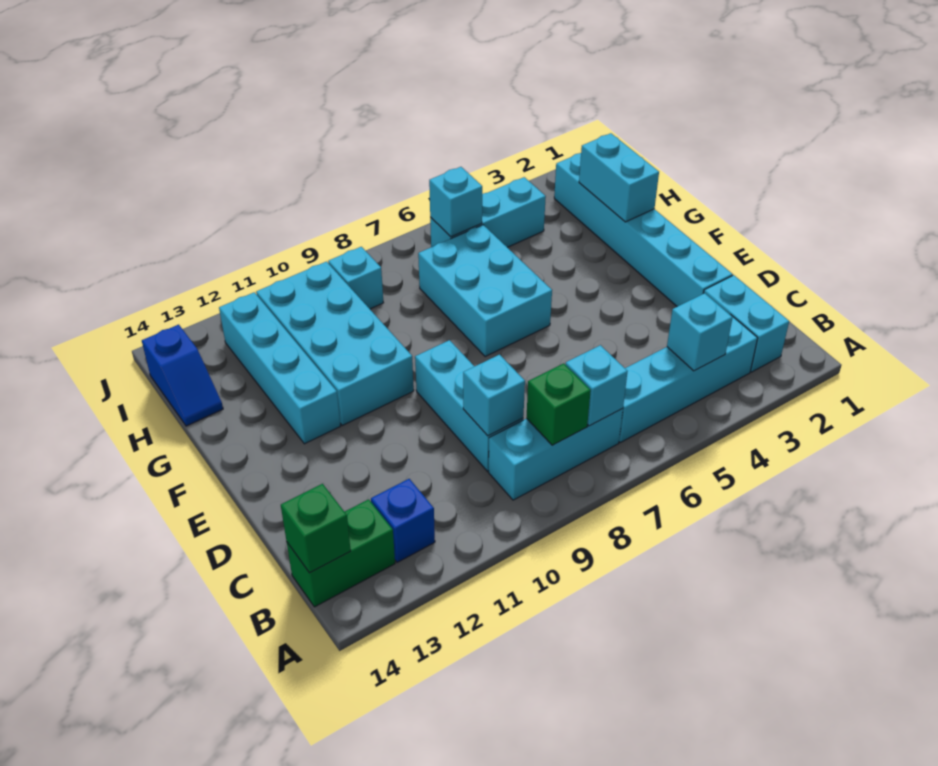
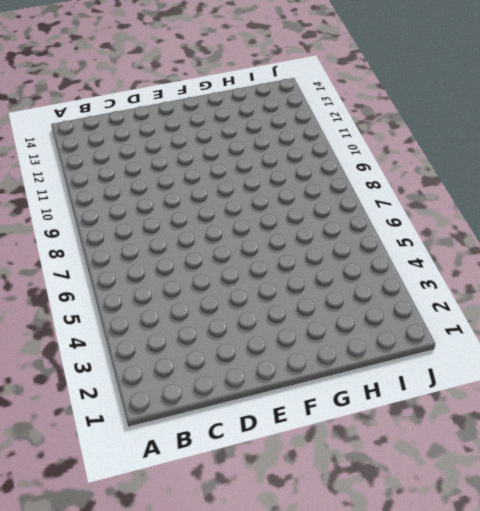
none -> cyan 1x2 brick [704,275,789,372]
none -> cyan 1x4 brick [619,314,758,442]
none -> cyan 1x3 brick [488,409,623,500]

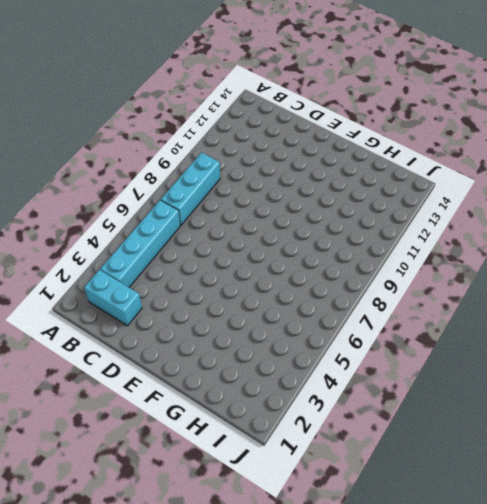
none -> blue 1x1 brick [371,479,435,562]
none -> green 1x2 brick [287,499,395,607]
none -> cyan 1x3 brick [415,340,523,471]

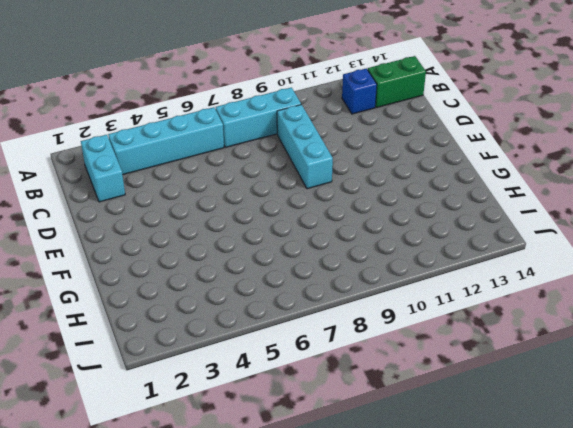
none -> cyan 1x6 brick [554,153,733,307]
none -> cyan 2x3 brick [418,225,552,357]
none -> cyan 2x4 brick [256,262,414,425]

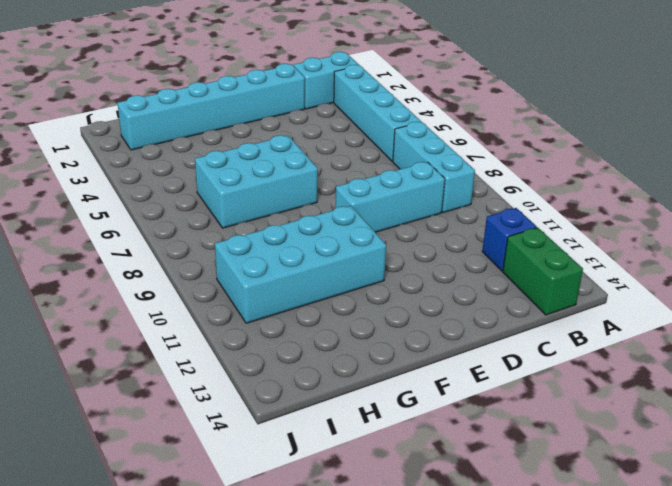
none -> cyan 1x4 brick [219,292,340,444]
none -> blue 1x2 slope [142,325,223,426]
none -> cyan 1x3 brick [430,177,546,247]

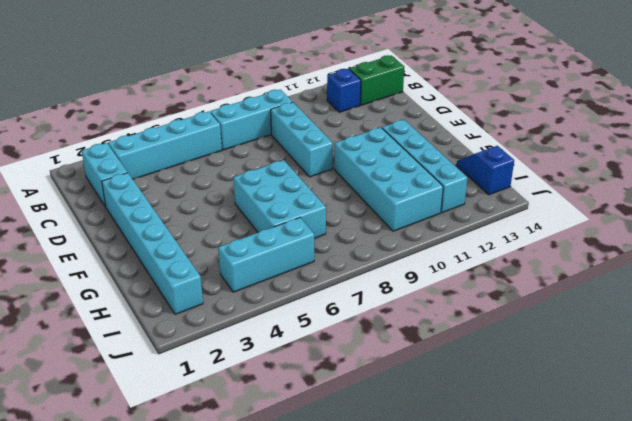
none -> cyan 1x1 brick [328,247,383,309]
none -> cyan 1x1 brick [667,293,733,371]
none -> cyan 1x1 brick [565,345,628,426]

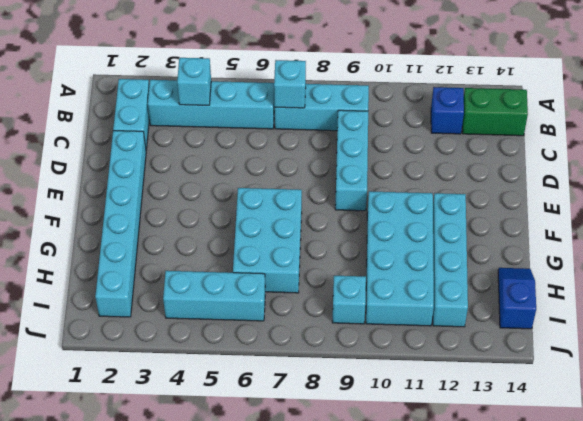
none -> green 1x1 brick [526,363,591,445]
none -> green 1x1 brick [281,484,351,573]
none -> cyan 1x1 brick [463,355,525,436]

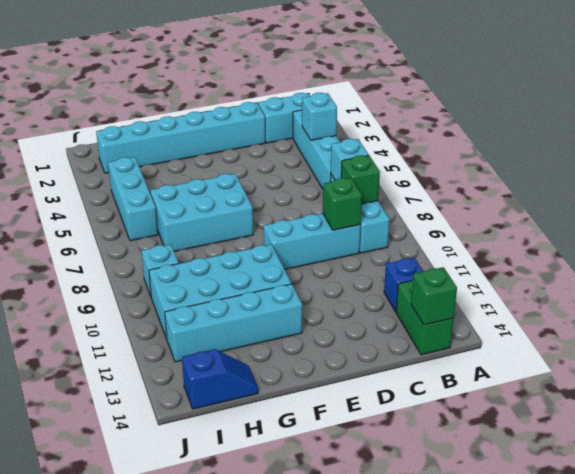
green 1x1 brick [323,178,362,230] -> cyan 1x1 brick [463,355,525,436]
none -> cyan 1x2 brick [579,133,659,222]
none -> cyan 1x1 brick [429,167,482,237]

